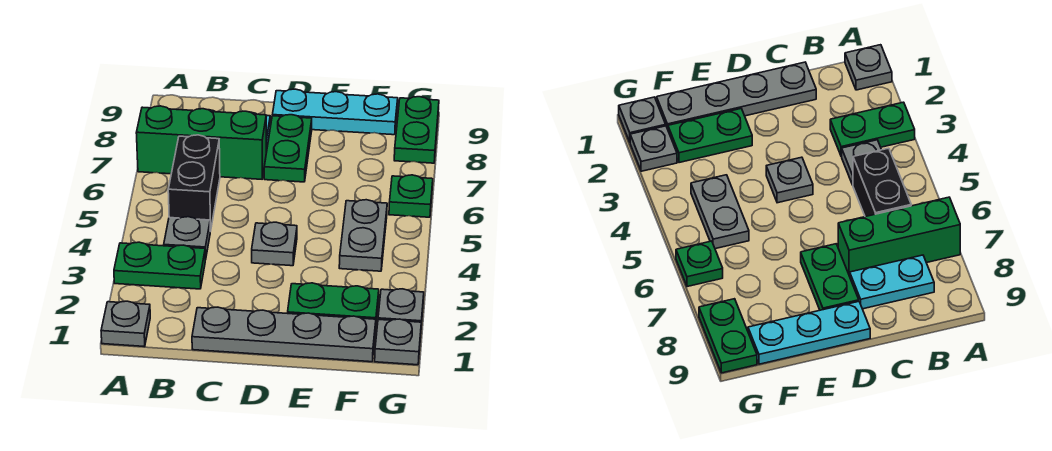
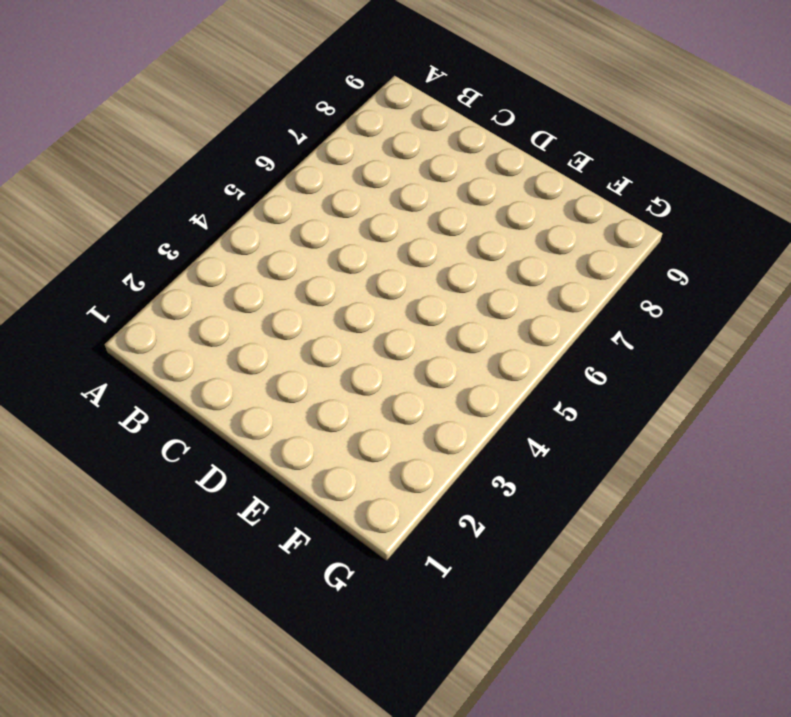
none -> grey 1x1 plate [101,301,150,347]
none -> green 1x2 plate [114,242,205,289]
none -> green 1x3 brick [136,106,266,179]

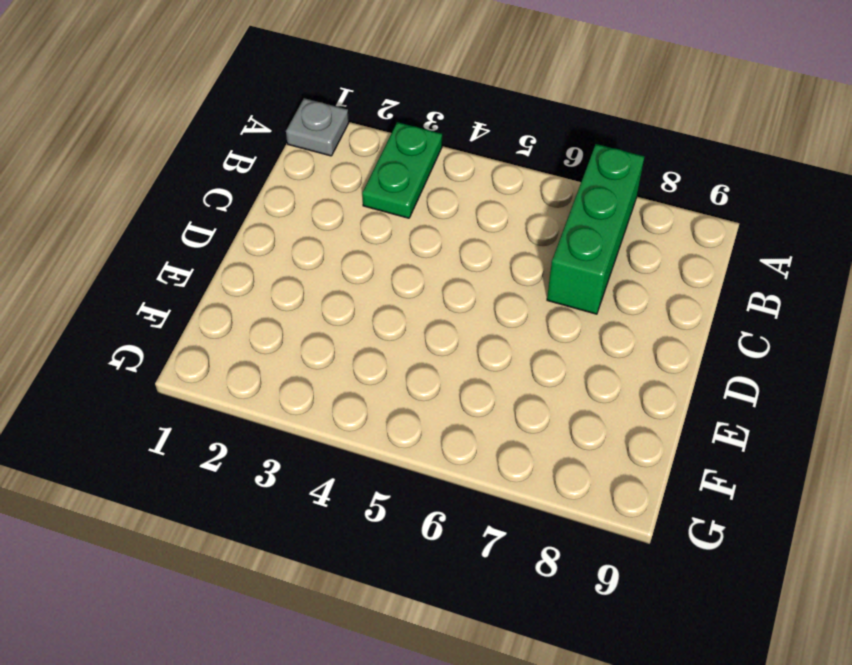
none -> grey 1x1 plate [164,217,210,260]
none -> black 1x2 brick [168,135,220,231]
none -> cyan 1x2 plate [850,255,934,309]

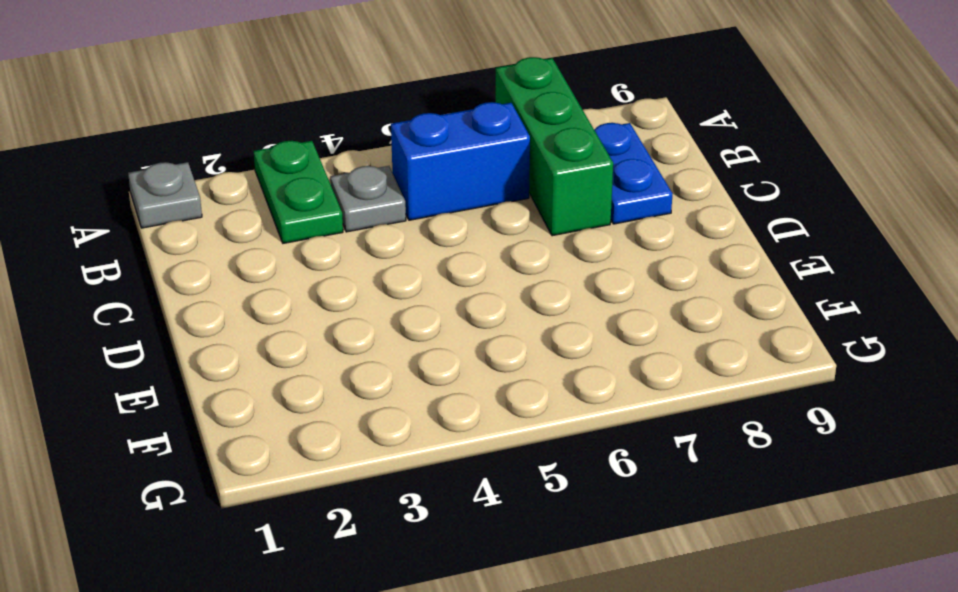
blue 1x2 brick [391,102,530,220] -> black 1x2 brick [168,135,220,231]
blue 1x2 plate [594,123,673,224] -> cyan 1x2 plate [850,255,934,309]
none -> grey 1x4 plate [192,307,376,362]
none -> grey 1x1 plate [252,222,297,266]
none -> green 1x2 plate [264,115,312,182]

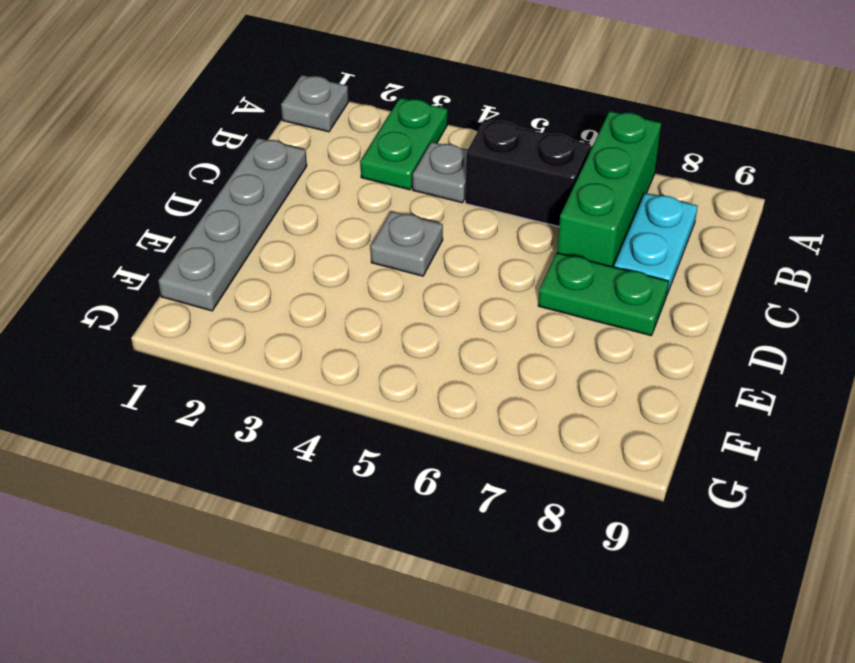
none -> cyan 1x3 plate [272,89,398,135]
none -> green 1x2 plate [288,283,379,331]
none -> grey 1x2 plate [339,200,387,271]

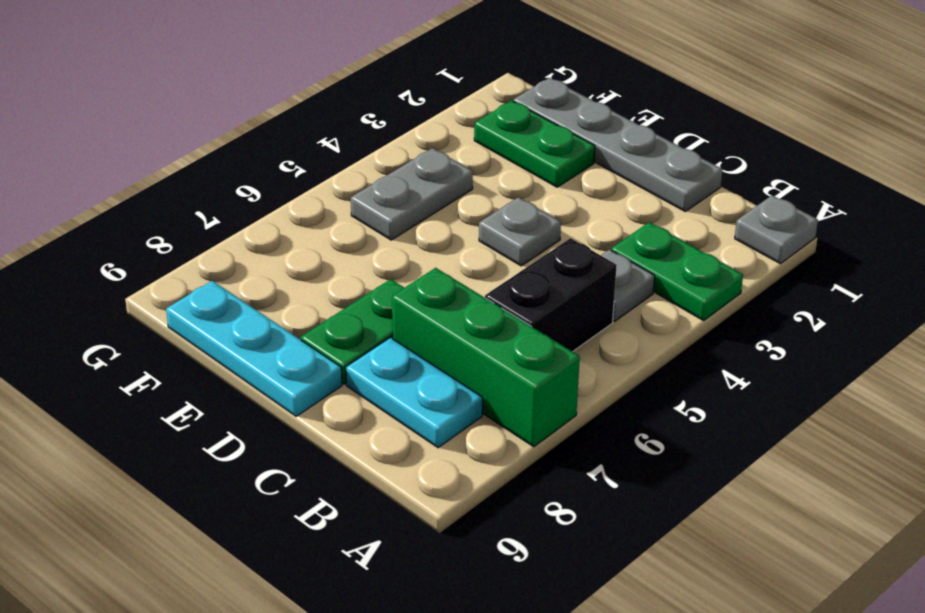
none -> grey 1x1 plate [375,319,421,365]
none -> grey 1x1 plate [378,289,424,325]
none -> green 1x1 plate [389,175,433,217]

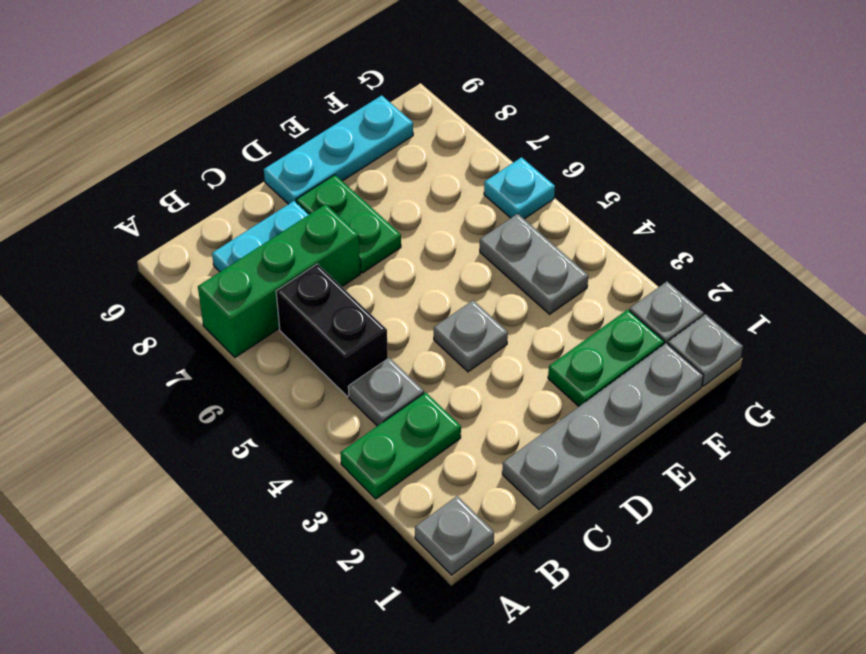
cyan 1x1 plate [484,157,555,219] -> green 1x1 plate [389,175,433,217]
none -> green 1x2 plate [394,97,439,163]

